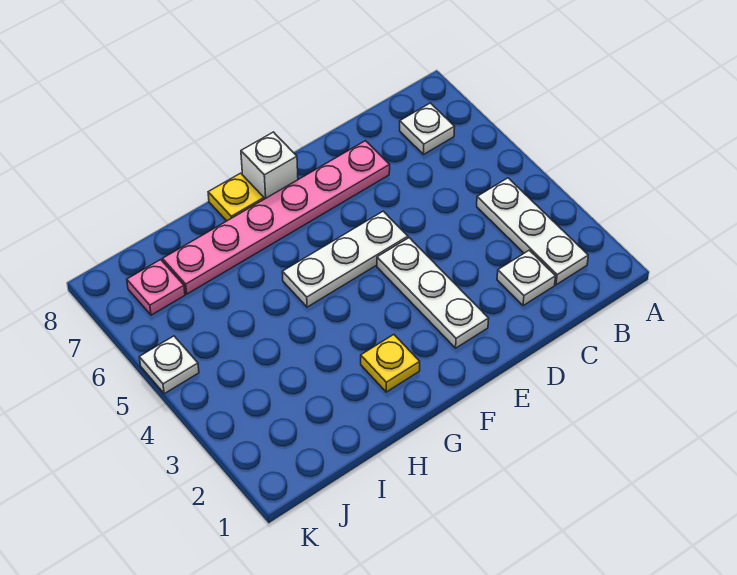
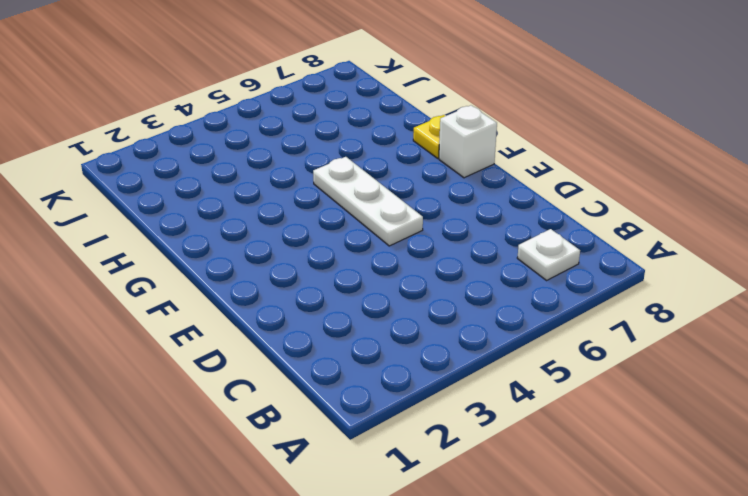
none -> white 1x3 plate [477,178,588,285]
none -> white 1x1 plate [497,250,556,306]

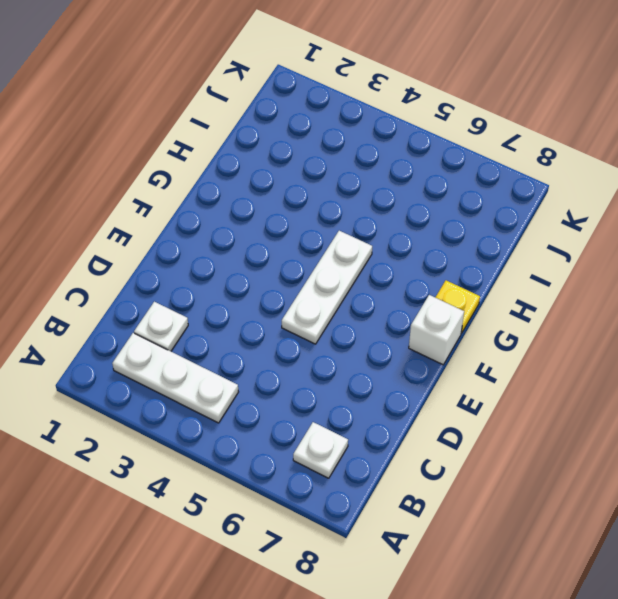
none -> pink 1x6 plate [163,141,390,294]
none -> white 1x3 plate [377,238,489,348]

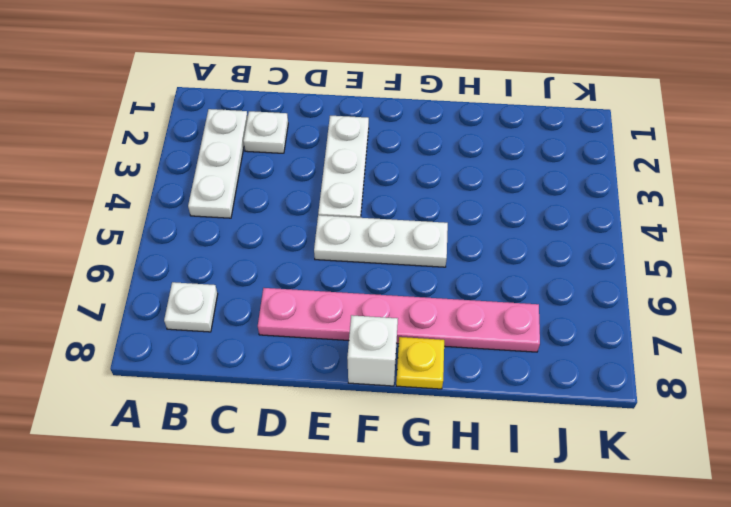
none -> yellow 1x1 plate [361,335,420,392]
none -> pink 1x1 plate [127,260,185,315]

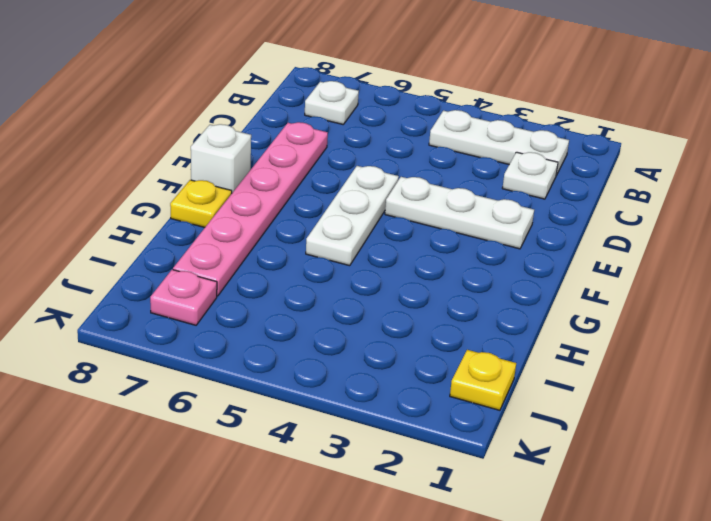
yellow 1x1 plate [450,350,516,410] -> yellow 1x1 plate moved to [361,335,420,392]
none -> white 1x1 plate [139,336,199,394]

